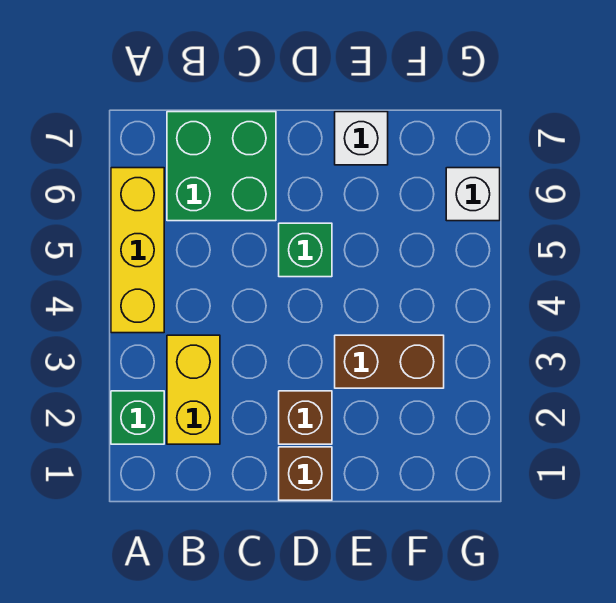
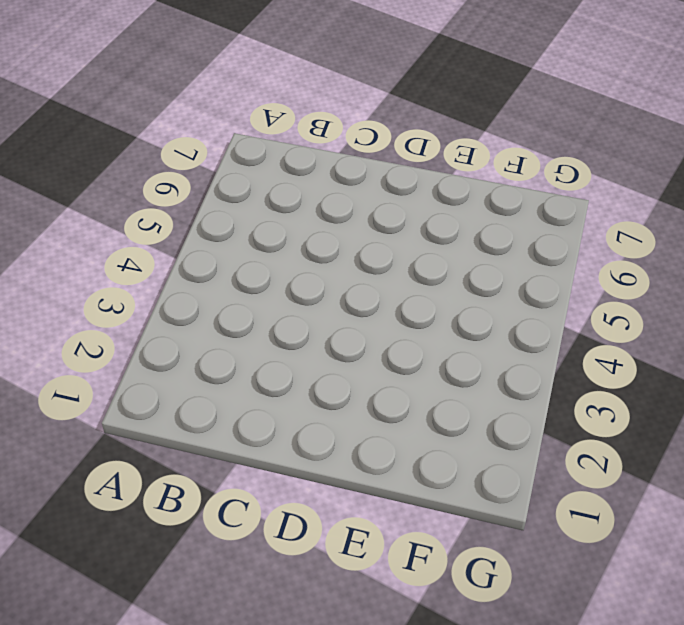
none -> green 1x1 brick [111,391,164,444]
none -> yellow 1x3 brick [111,168,164,333]

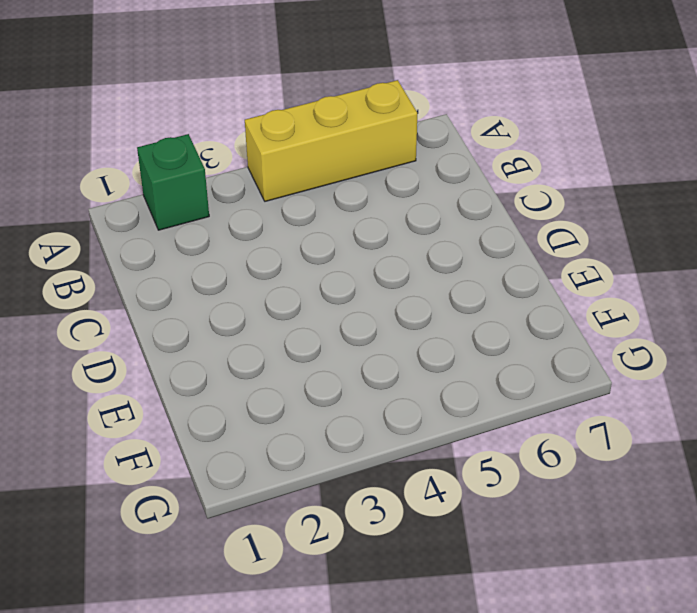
none -> yellow 1x2 brick [167,335,220,444]
none -> green 2x2 brick [167,112,276,221]

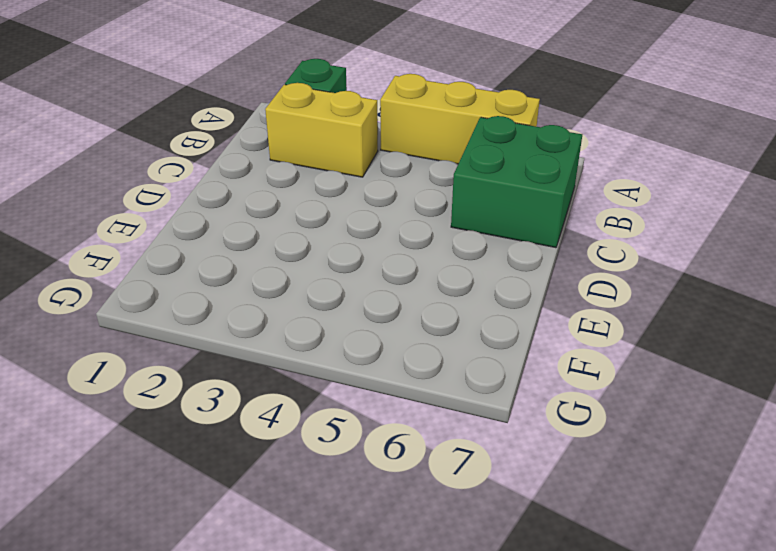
none -> brown 1x1 brick [279,447,332,500]
none -> brown 1x1 brick [279,391,332,444]

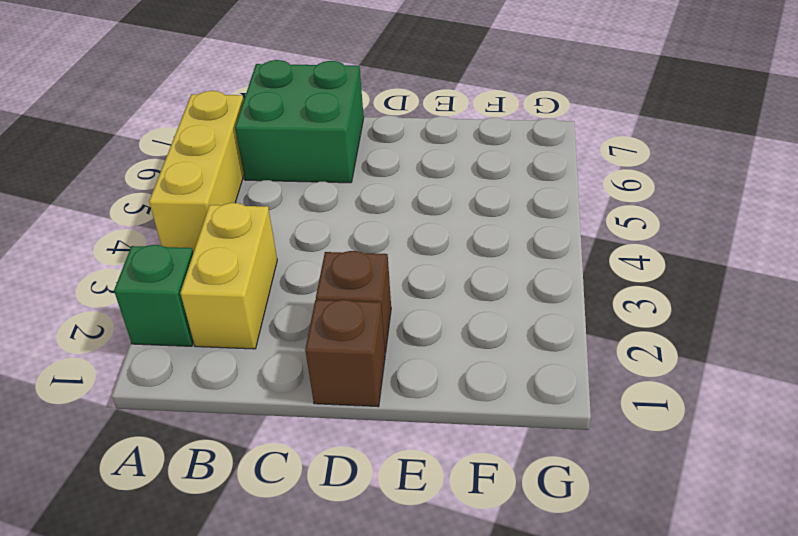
none -> green 1x1 brick [279,223,332,277]
none -> brown 1x2 brick [335,335,444,388]

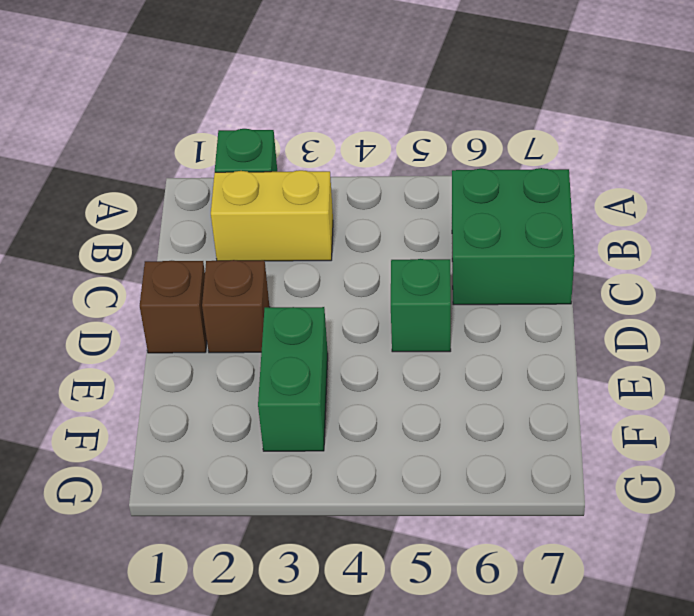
green 1x2 brick [258,307,328,451] -> brown 1x2 brick [335,335,444,388]
none -> yellow 1x3 brick [111,168,164,333]
none -> white 1x1 brick [335,112,388,165]

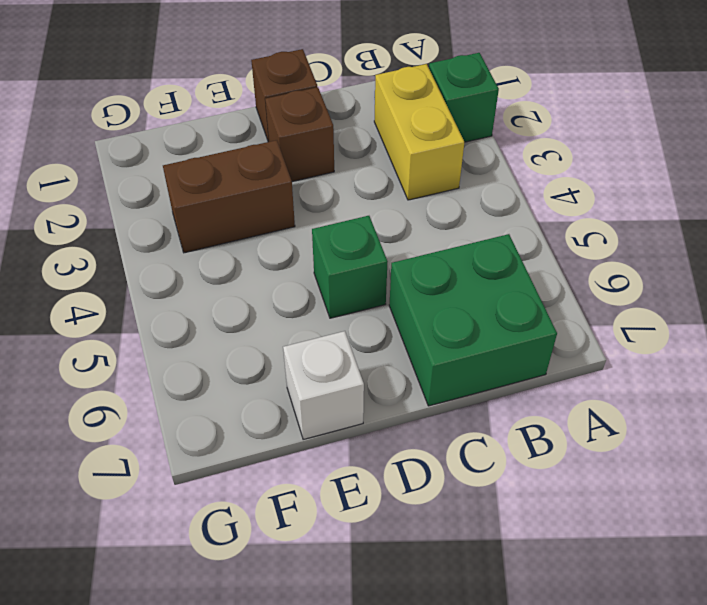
none -> yellow 1x3 brick [111,168,164,333]
none -> white 1x1 brick [446,168,500,221]

